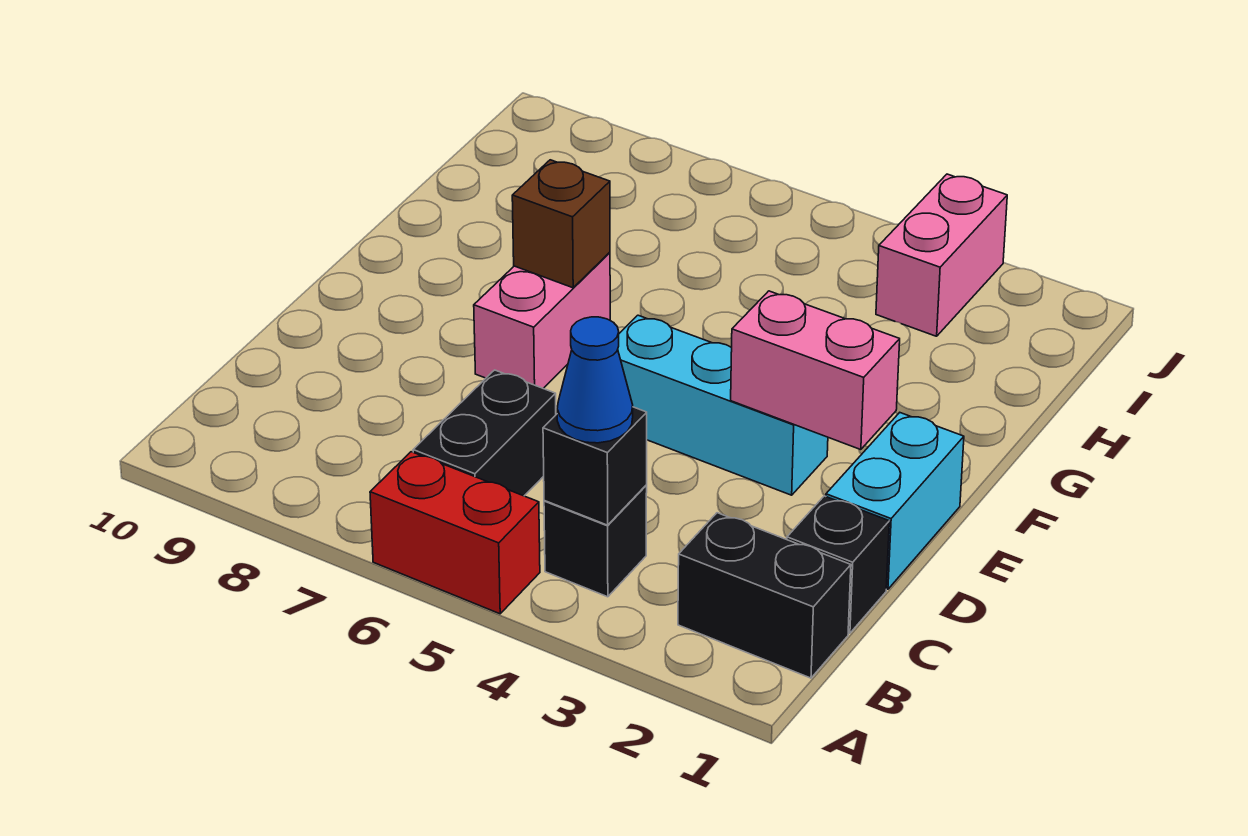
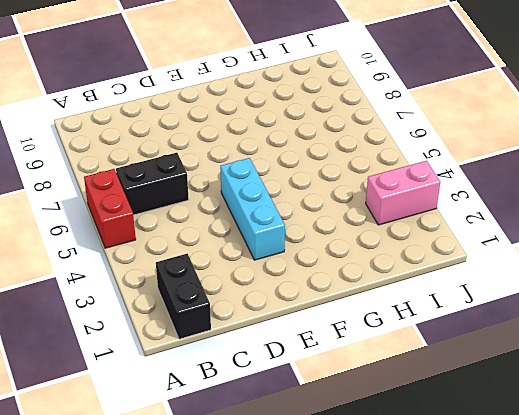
none -> black 1x1 brick [544,486,647,597]
none -> black 1x1 brick [787,496,889,633]
none -> cyan 1x2 brick [826,413,964,589]

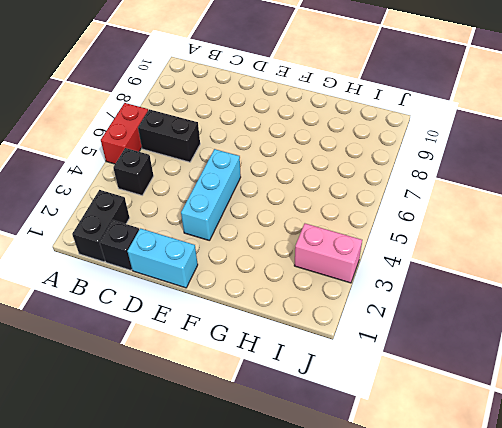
none -> pink 1x2 brick [474,252,610,388]
none -> black 1x1 brick [543,407,647,525]
none -> pink 1x2 brick [731,291,900,450]

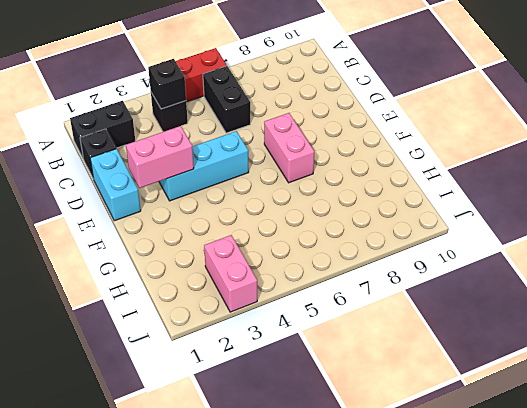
none -> brown 1x1 brick [512,160,610,288]
none -> blue 1x1 cone [557,317,633,443]

